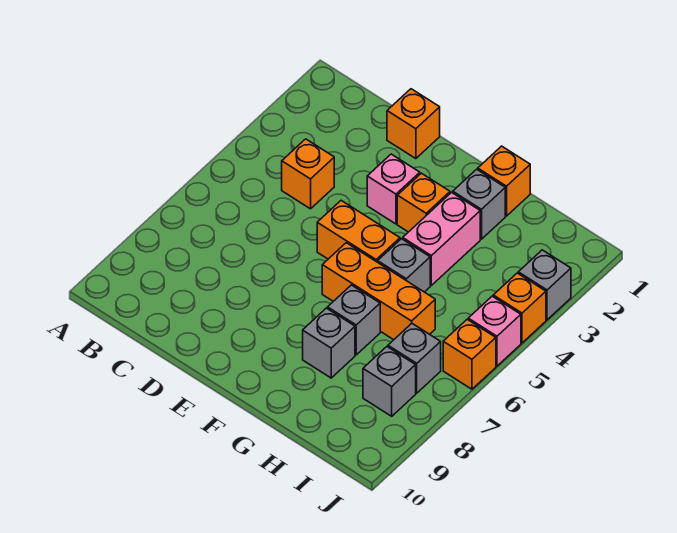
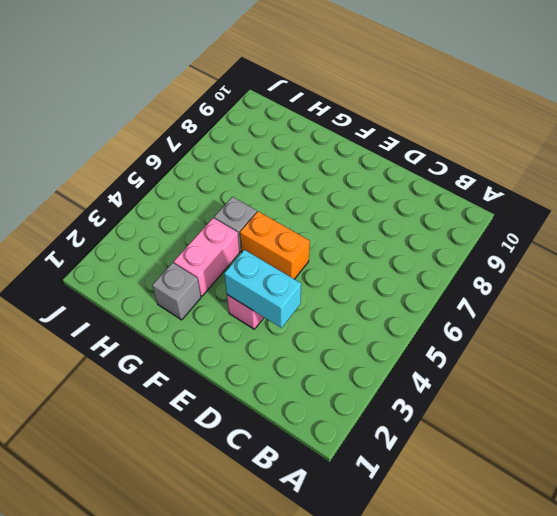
cyan 1x2 brick [224,250,301,328] -> none
none -> orange 1x1 brick [282,139,334,209]
none -> orange 1x1 brick [387,89,440,159]
none -> orange 1x1 brick [397,173,450,232]

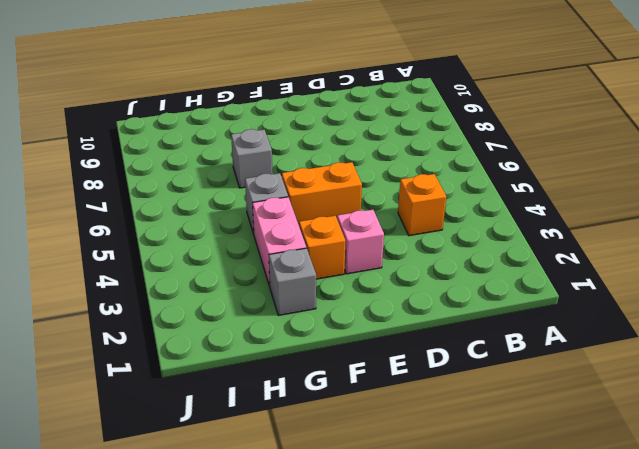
none -> orange 1x1 brick [387,89,440,159]
none -> orange 1x3 brick [322,243,435,340]
none -> orange 1x1 brick [478,146,530,216]

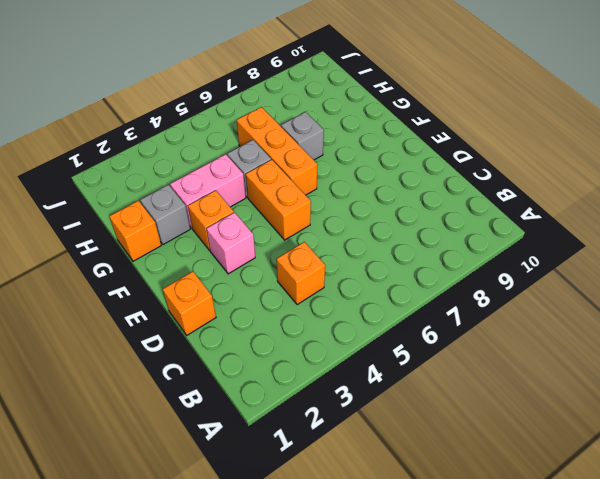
none -> grey 1x1 brick [303,308,355,378]
none -> grey 1x1 brick [388,324,441,393]
none -> grey 1x1 brick [363,347,416,416]

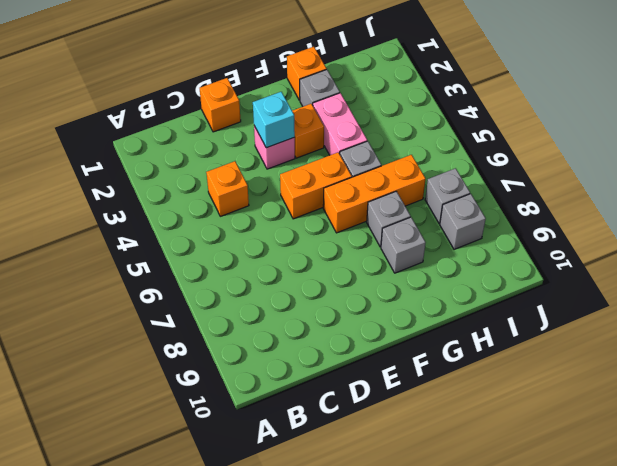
cyan 1x1 brick [253,92,295,148] -> none
none -> grey 1x1 brick [518,250,571,320]
none -> orange 1x1 brick [493,273,546,343]
none -> pink 1x1 brick [468,296,521,366]

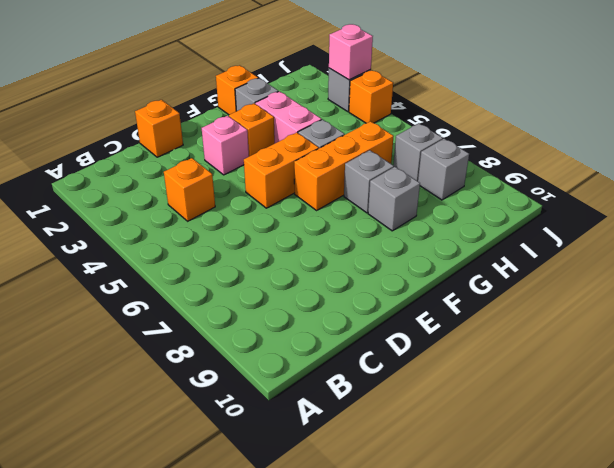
pink 1x1 brick [329,24,373,80] -> pink 1x1 brick moved to [468,296,521,366]
none -> orange 1x1 brick [443,319,496,389]

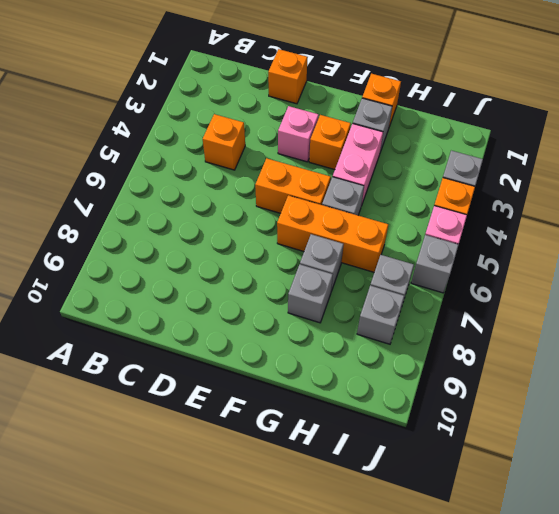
grey 1x1 brick [411,235,459,293] -> orange 1x1 brick [443,319,496,389]

